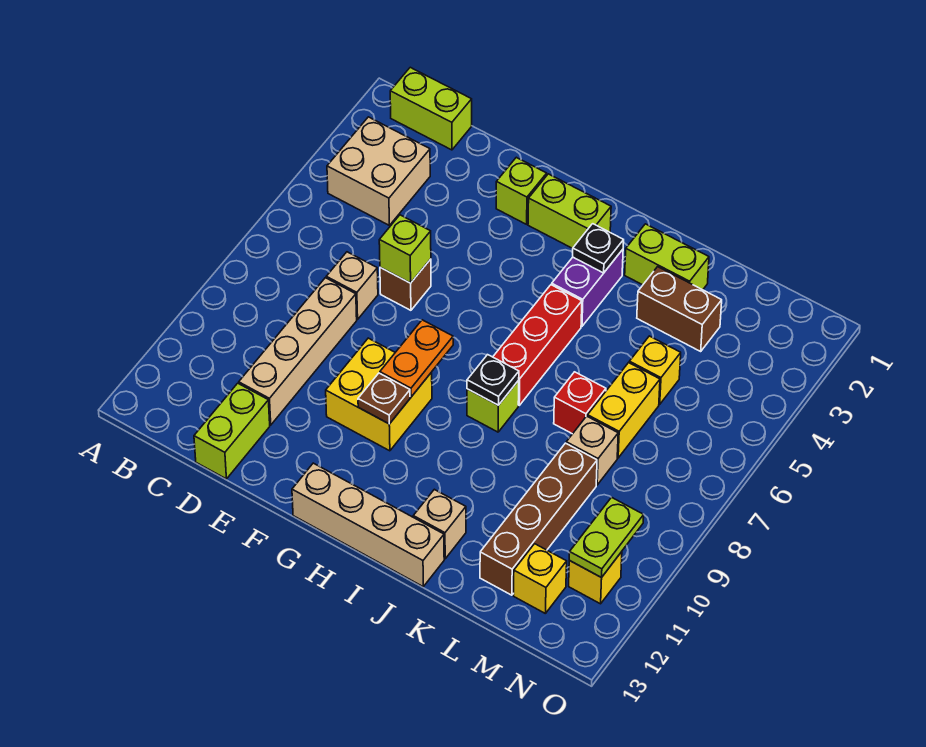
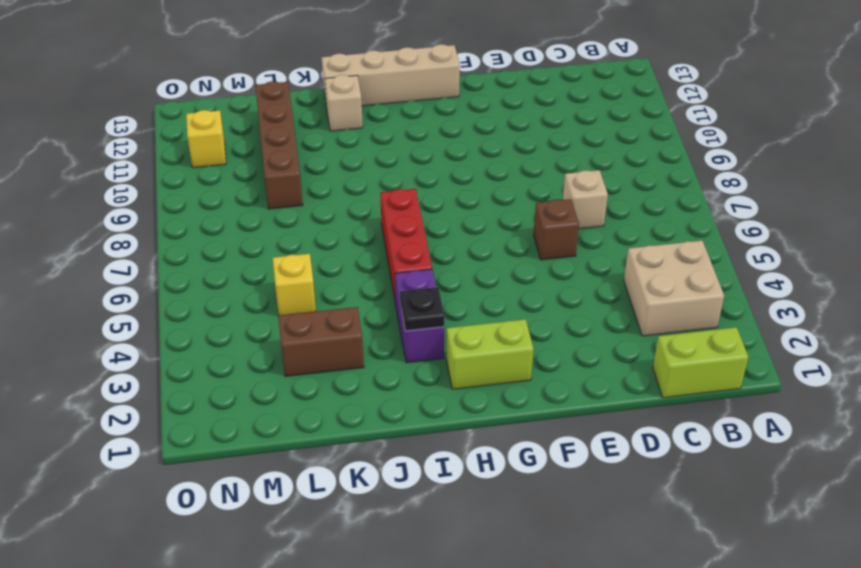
none -> tan 1x4 brick [239,278,357,425]
none -> lime 1x2 brick [194,383,270,479]
none -> lime 1x1 brick [496,157,547,224]

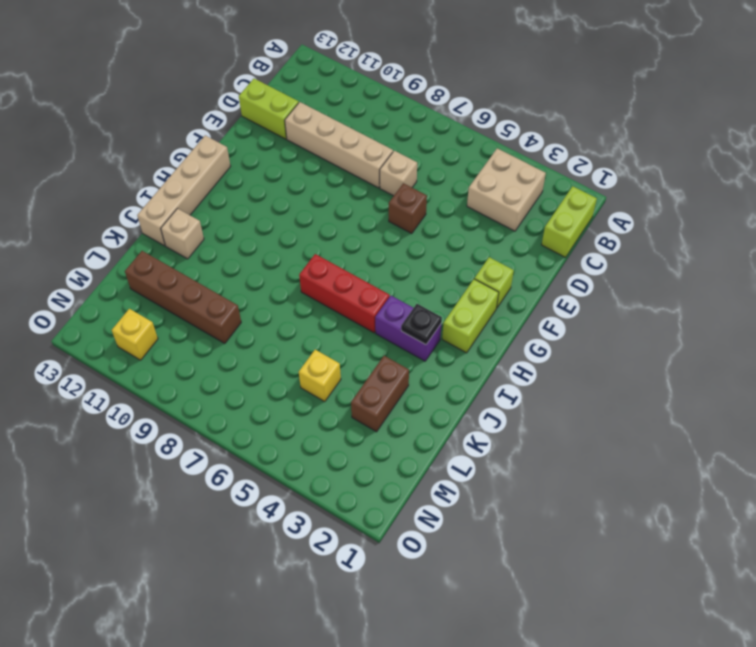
none -> yellow 2x2 brick [326,338,432,451]
none -> lime 1x1 brick [467,381,519,432]
none -> lime 1x2 brick [625,224,709,290]

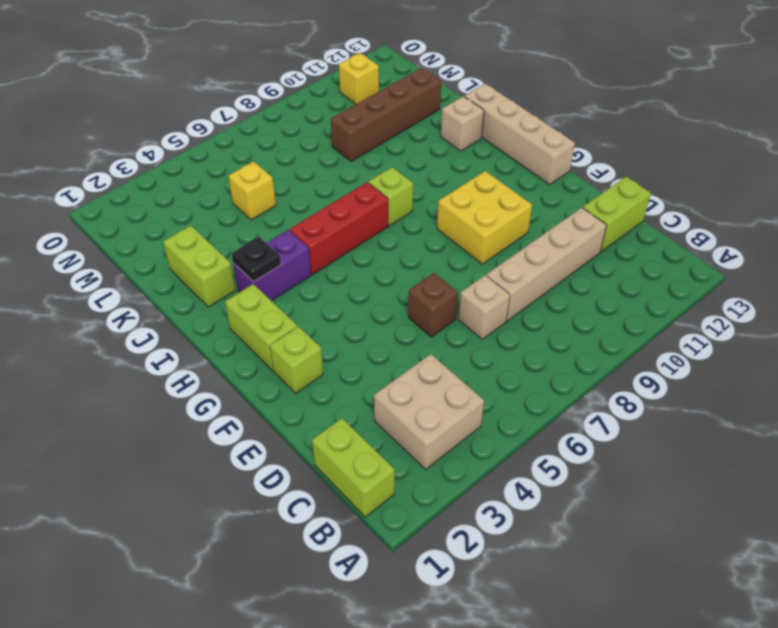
none -> brown 1x2 brick [637,267,722,351]
none -> red 1x1 brick [554,372,606,434]
none -> yellow 1x2 brick [588,363,660,458]

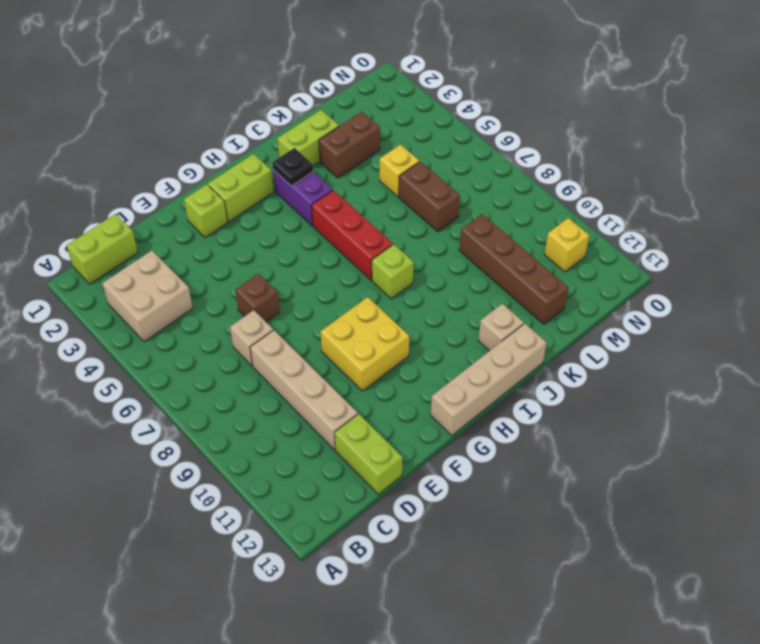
brown 1x2 brick [399,161,460,232] -> yellow 1x2 brick [588,363,660,458]
none -> red 1x1 brick [554,372,606,434]
none -> tan 1x1 brick [566,416,618,485]
none -> yellow 1x1 brick [514,544,567,613]

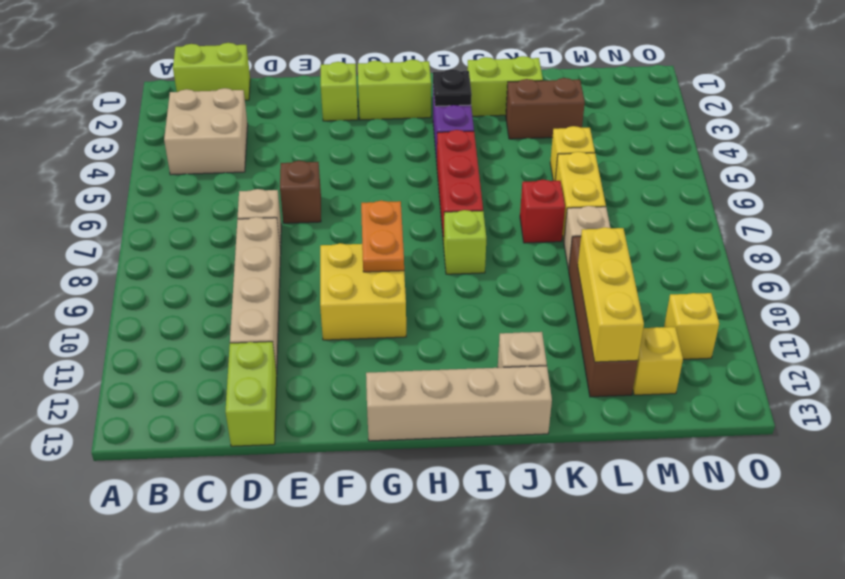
yellow 1x3 brick [578,227,644,362] -> none
none -> lime 1x1 brick [379,215,431,283]
none -> brown 1x1 plate [358,373,410,424]
none -> black 1x1 plate [467,355,519,405]

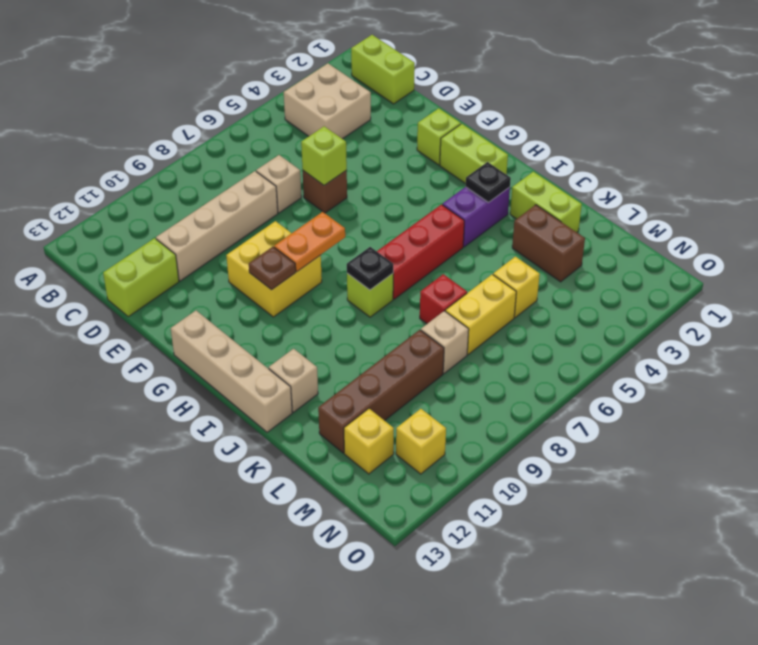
none -> lime 1x2 plate [569,497,644,578]

